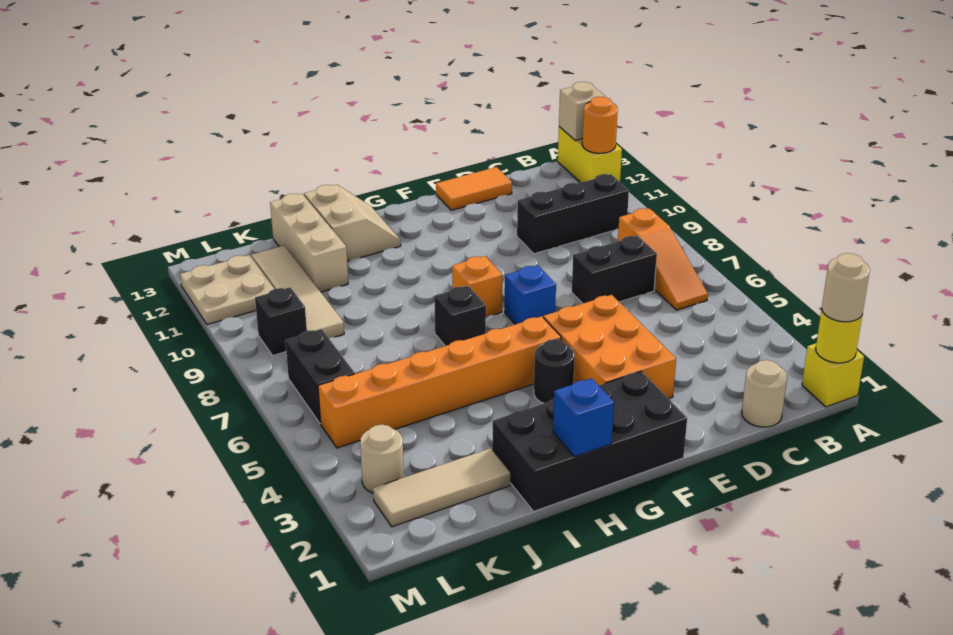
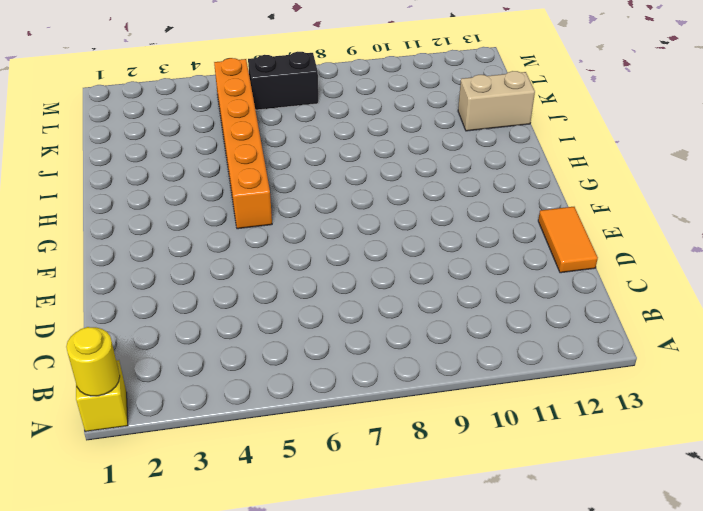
tan 1x2 brick [458,71,535,131] -> tan 1x3 brick [270,194,348,292]
none -> yellow 1x2 brick [558,127,622,183]
none -> orange 1x3 slope [618,208,708,310]
none -> black 1x3 brick [517,174,629,254]

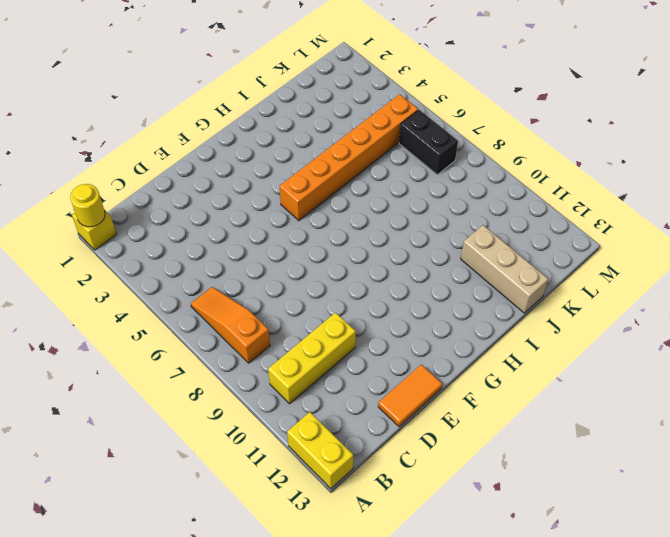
yellow 1x3 brick [268,313,356,404] -> black 1x3 brick [517,174,629,254]
none -> tan 1x1 round brick [742,360,787,427]
none -> black 1x2 brick [572,236,657,303]
none -> orange 2x3 brick [543,295,676,399]

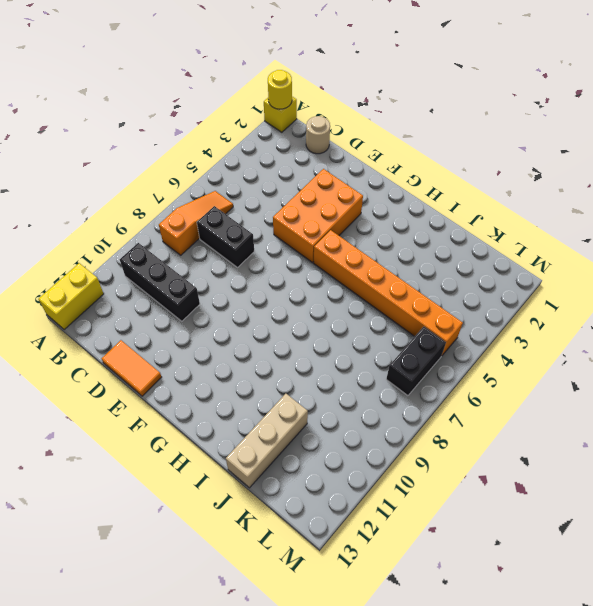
none -> black 2x4 brick [492,371,687,511]
none -> blue 1x1 brick [505,265,556,324]
none -> black 1x1 round brick [534,339,575,403]

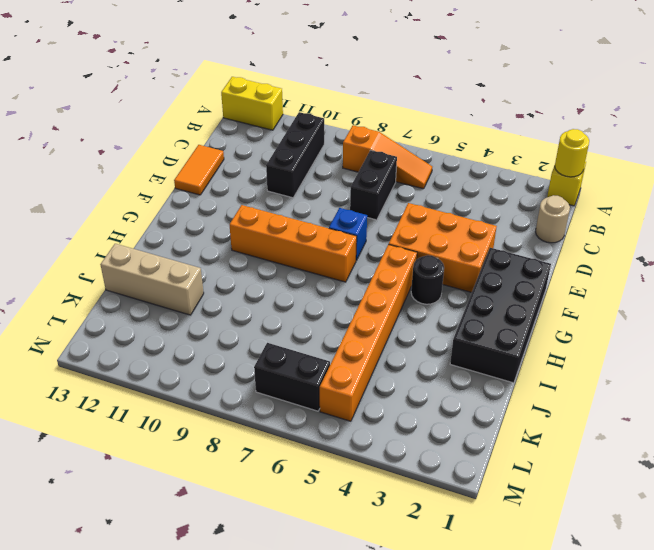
orange 1x4 brick [229,205,357,282] -> orange 1x1 brick [452,256,502,317]
none -> black 1x1 brick [434,286,486,346]
none -> tan 2x2 slope [304,185,401,261]
none -> tan 1x3 tile [373,448,510,527]

